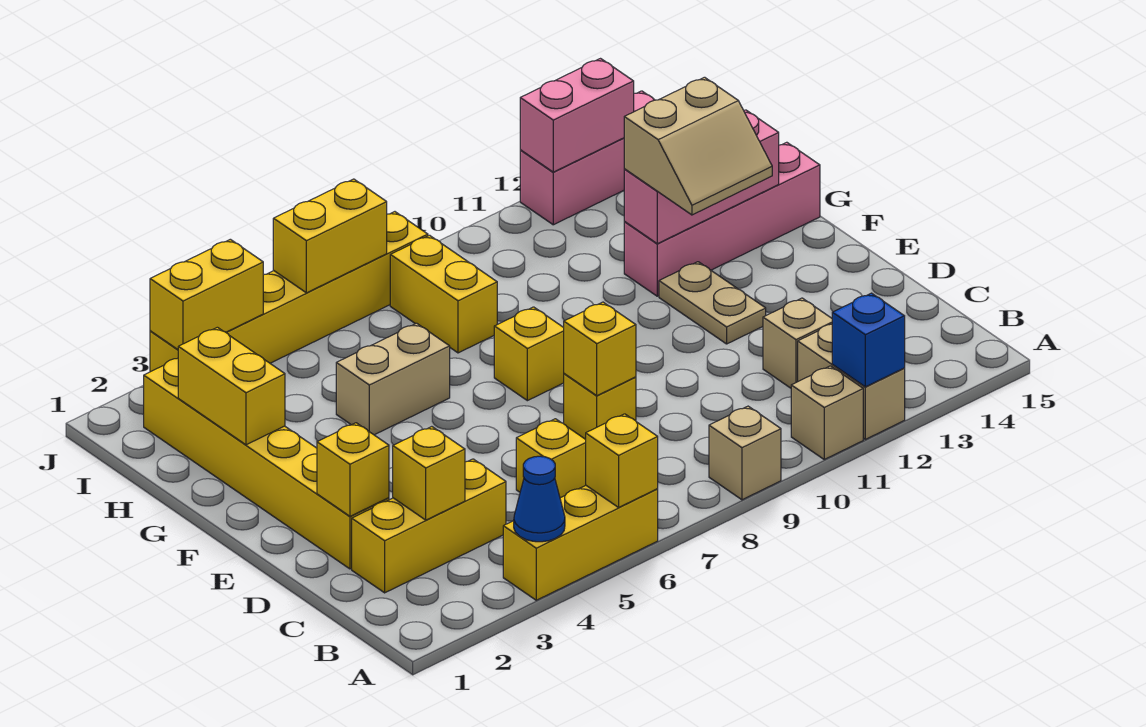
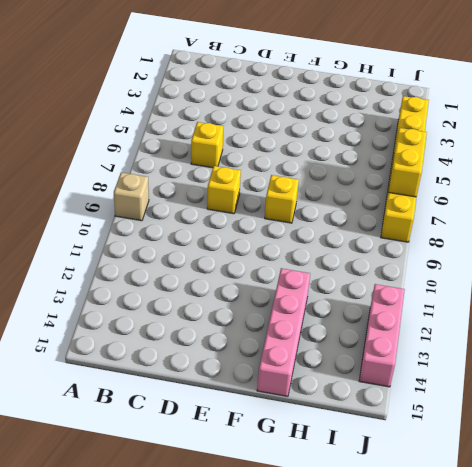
none -> yellow 1x3 brick [503,486,658,600]
none -> tan 1x1 brick [791,366,863,459]
none -> tan 1x2 brick [798,324,905,439]

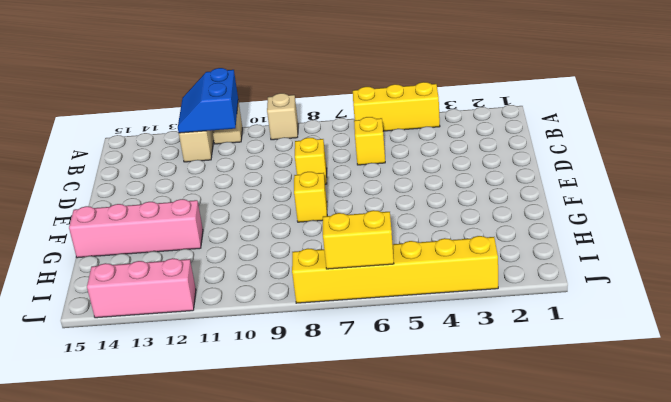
blue 2x2 slope [178,68,238,133] -> blue 1x1 brick [832,293,905,387]
none -> yellow 1x3 brick [352,459,506,593]
none -> tan 1x1 brick [763,298,832,388]
none -> yellow 1x6 brick [144,358,389,569]

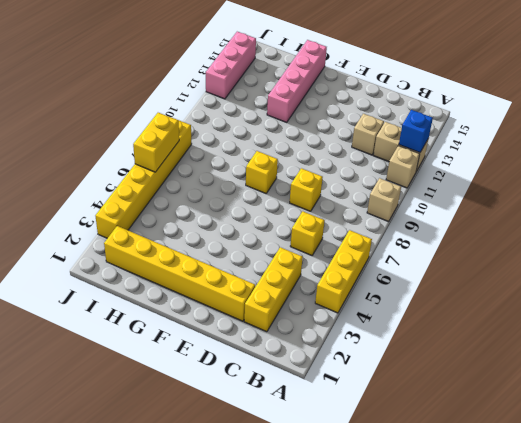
none -> tan 1x2 plate [659,262,766,344]
none -> tan 1x2 brick [336,323,450,435]
none -> yellow 1x2 brick [390,235,497,353]

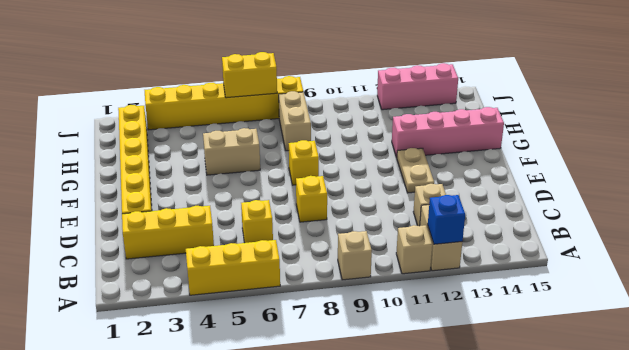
tan 1x2 brick [279,91,311,151] -> yellow 1x2 brick [390,235,497,353]
none -> blue 1x1 cone [514,456,565,542]
none -> yellow 1x1 brick [586,414,658,507]
none -> yellow 1x1 brick [393,427,465,520]

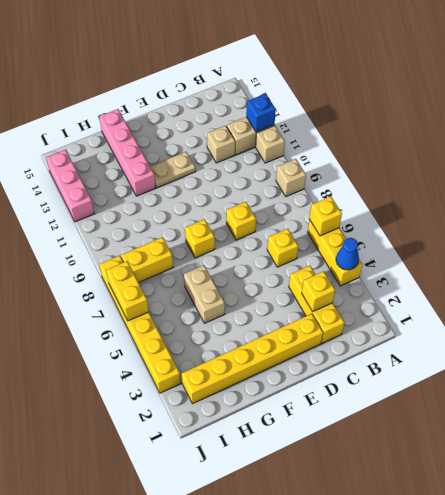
none -> yellow 1x1 brick [317,423,389,516]
none -> yellow 1x1 brick [564,302,636,396]
none -> yellow 1x2 brick [178,327,285,445]

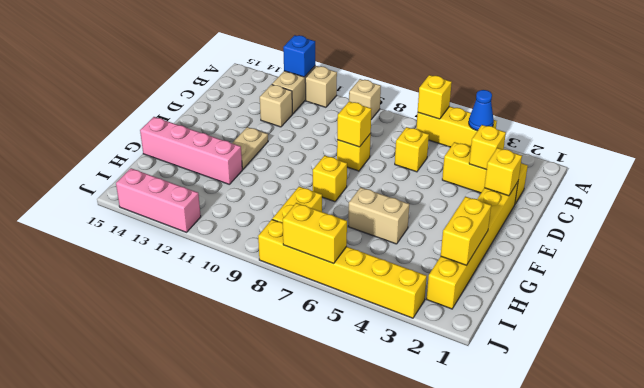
none -> pink 1x3 brick [624,110,779,244]
none -> yellow 1x2 brick [150,239,263,350]
none -> pink 1x2 brick [520,59,634,172]

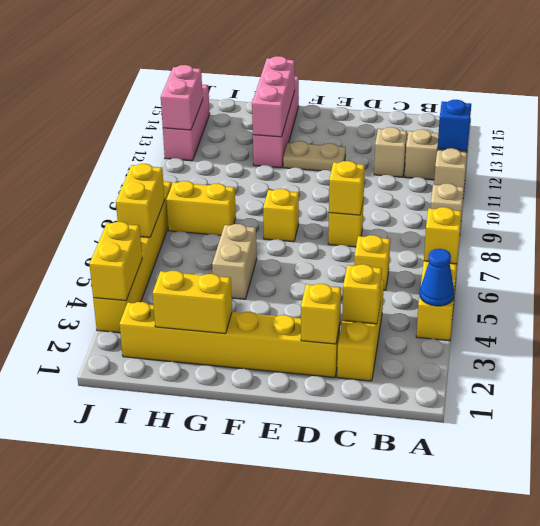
none -> tan 2x2 slope [624,77,772,215]

